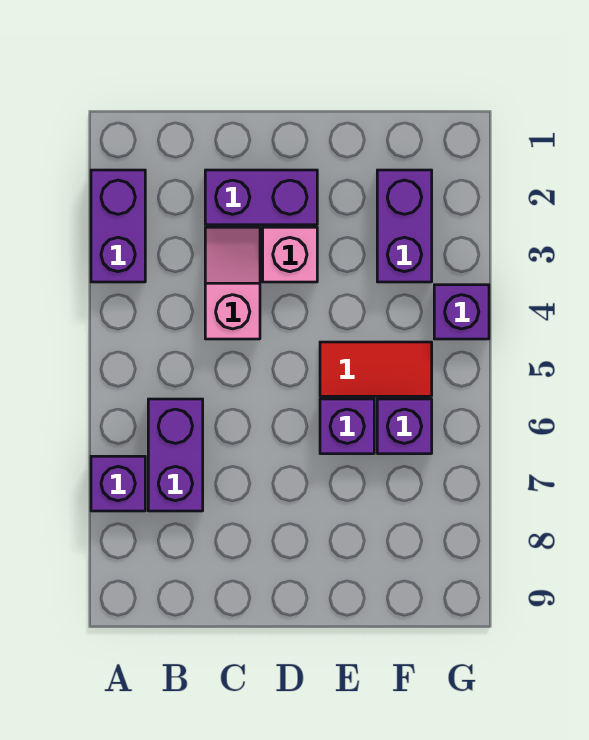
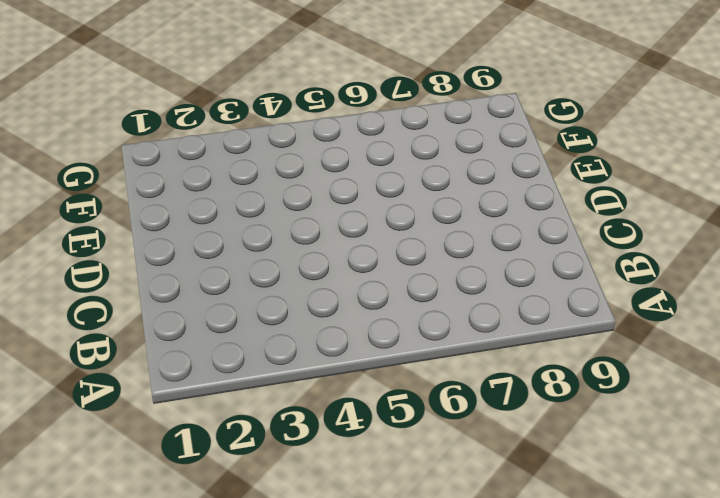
none -> purple 1x2 brick [91,170,145,282]
none -> purple 1x1 brick [91,456,145,511]

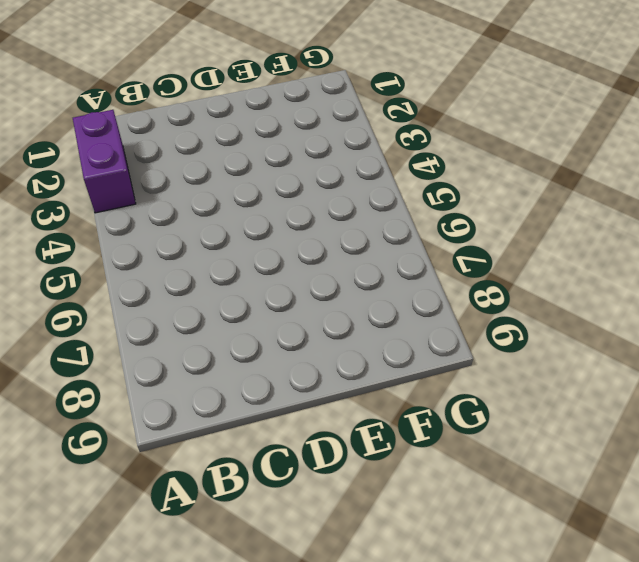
none -> purple 1x1 brick [91,456,145,511]
none -> purple 1x2 brick [148,399,203,511]

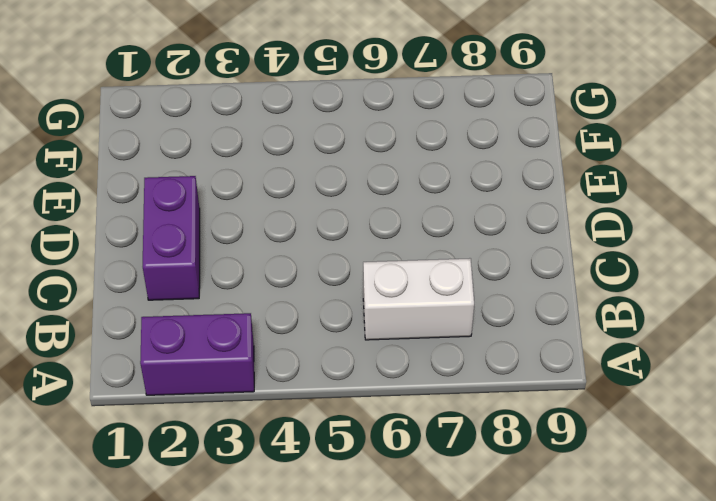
white 1x2 brick [363,258,474,340] -> purple 1x2 brick [148,399,203,511]
none -> purple 1x1 brick [91,456,145,511]
none -> pink 1x2 slope [205,227,260,339]

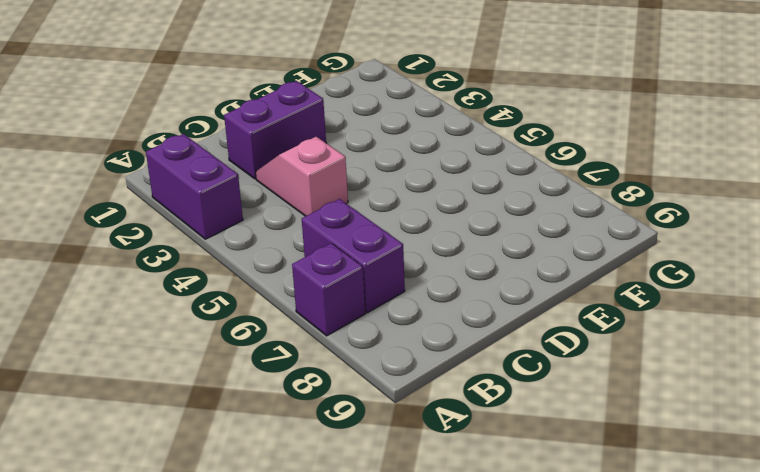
none -> pink 1x1 brick [263,227,317,282]
none -> red 1x2 tile [320,342,432,396]

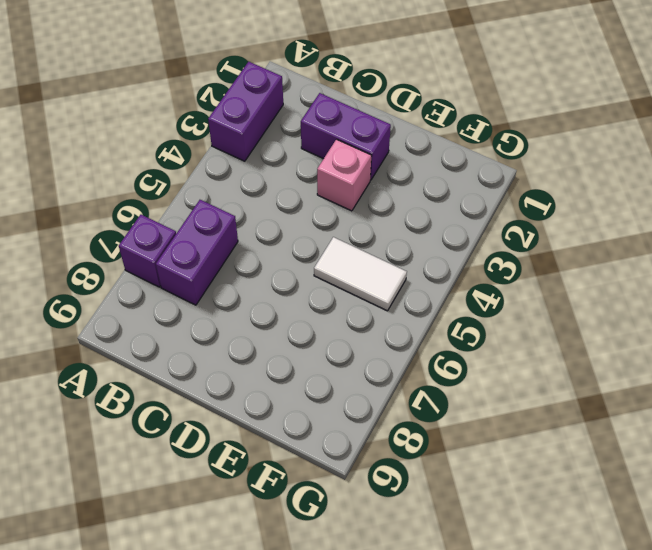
white 1x2 tile [314,237,407,311] -> red 1x2 tile [320,342,432,396]
none -> pink 1x2 slope [205,227,260,339]
none -> purple 1x1 brick [320,399,374,454]

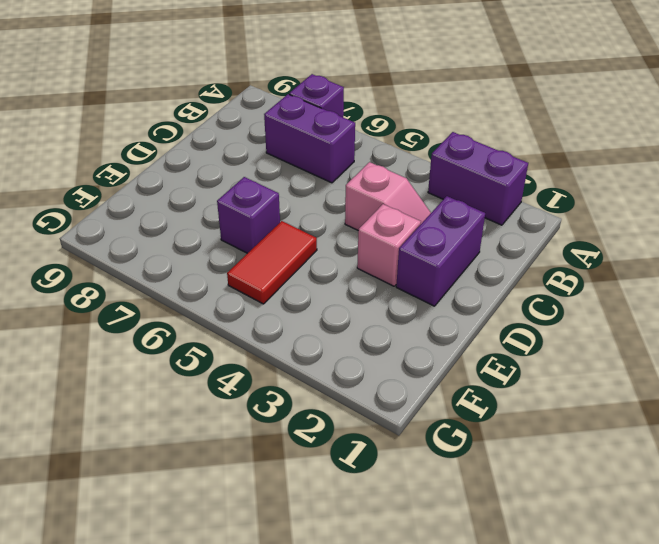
none -> purple 1x2 brick [377,170,432,282]
none -> purple 1x1 brick [377,399,432,454]

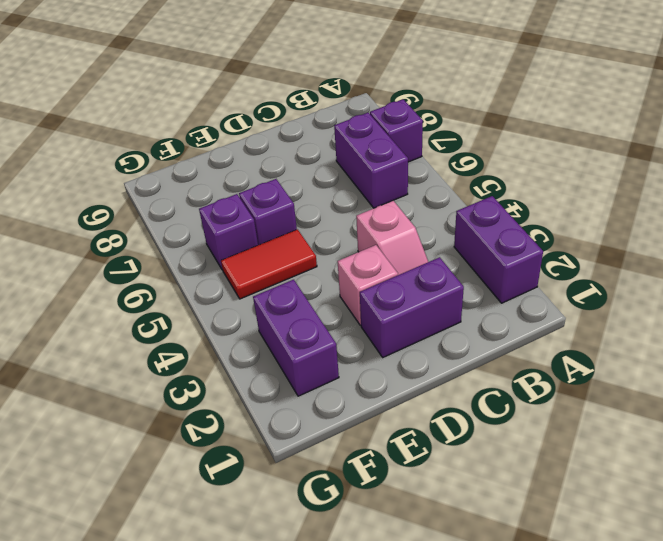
none -> purple 1x1 brick [434,285,489,339]

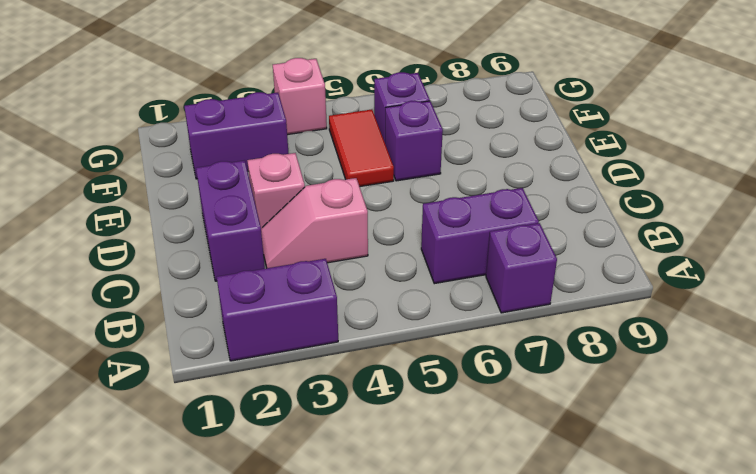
pink 1x1 brick [273,58,327,135] -> purple 1x1 brick [434,285,489,339]

